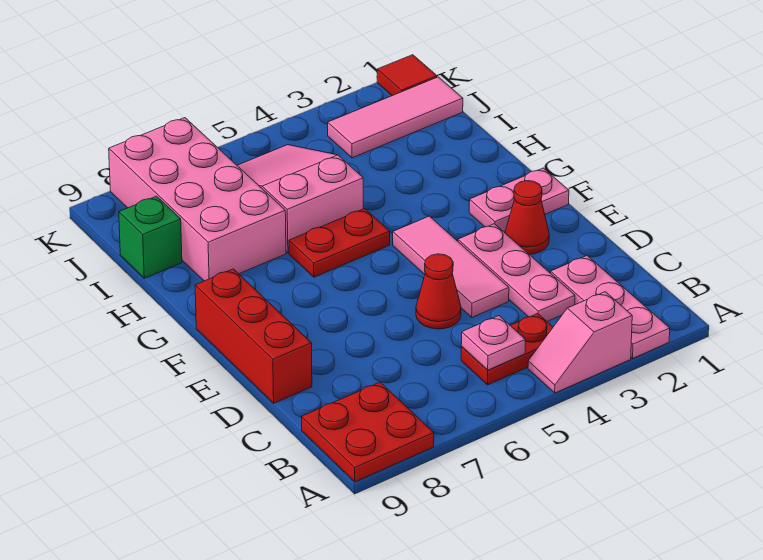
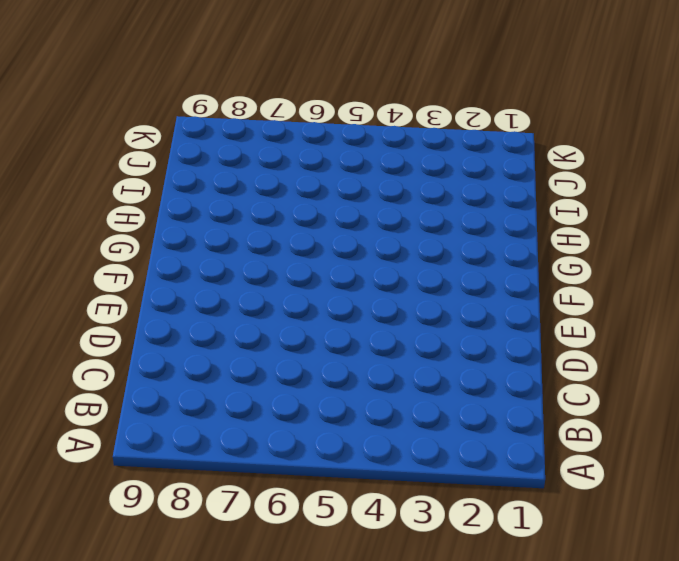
none -> pink 1x3 plate [551,256,670,358]
none -> pink 1x2 slope [528,292,632,393]
none -> red 2x2 plate [302,382,434,482]

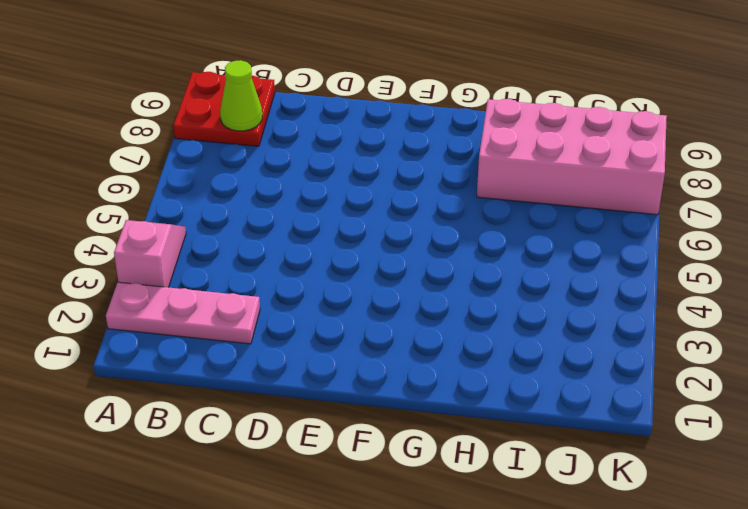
lime 1x1 cone [220,60,262,131] -> none
none -> red 1x2 plate [461,313,553,385]
none -> pink 1x3 plate [458,224,575,321]
none -> pink 1x3 tile [393,216,509,317]

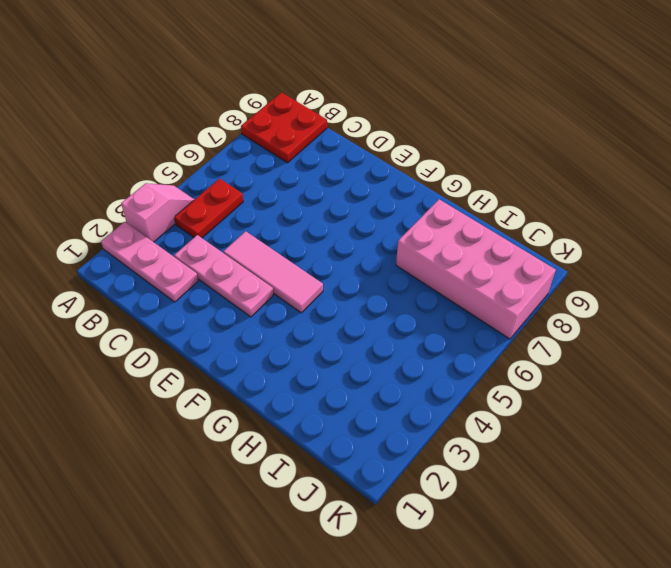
none -> red 1x1 cone [416,254,461,329]
none -> red 1x3 brick [195,269,312,403]
none -> red 1x1 cone [505,181,549,254]

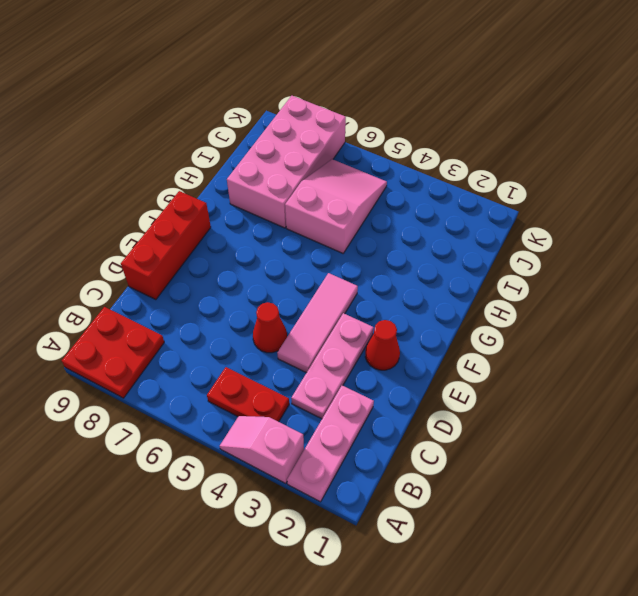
none -> pink 1x2 plate [469,168,569,232]
none -> red 1x2 plate [289,209,390,277]
none -> green 1x1 brick [119,196,182,278]

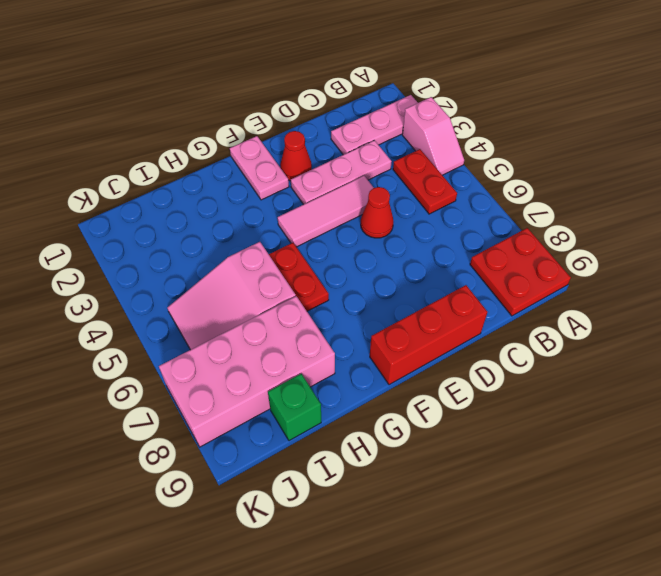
none -> pink 1x3 tile [328,77,463,158]
none -> red 1x1 tile [377,55,437,96]
none -> pink 1x1 plate [461,316,525,370]

